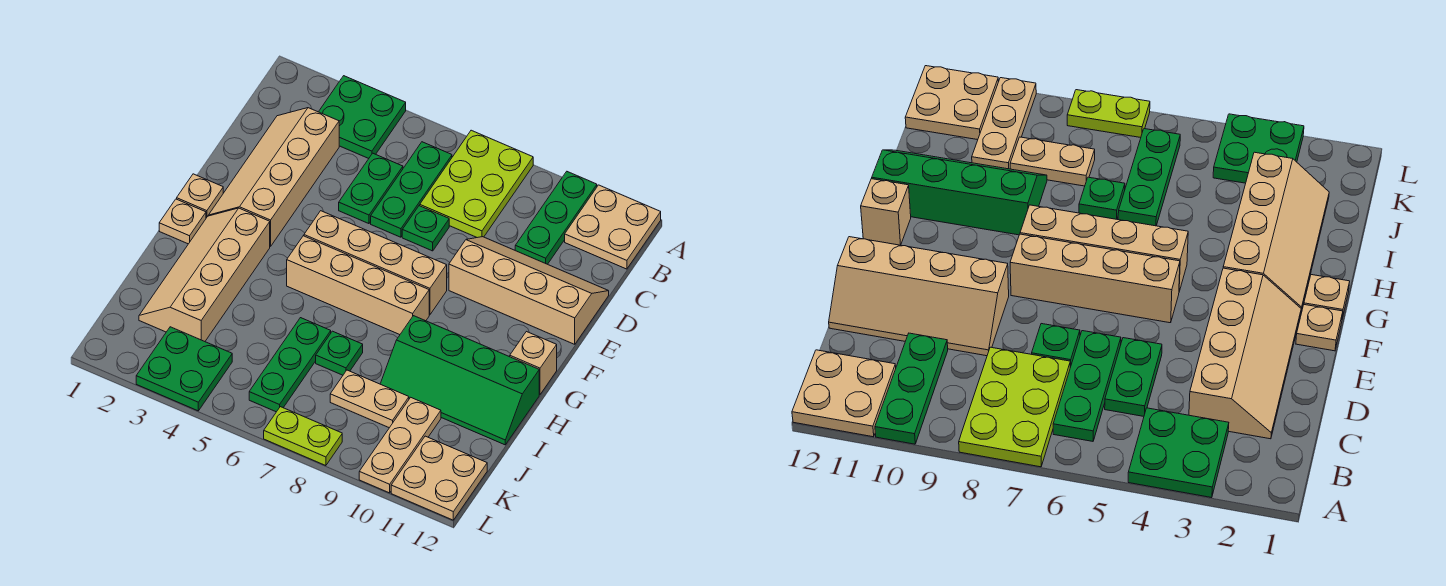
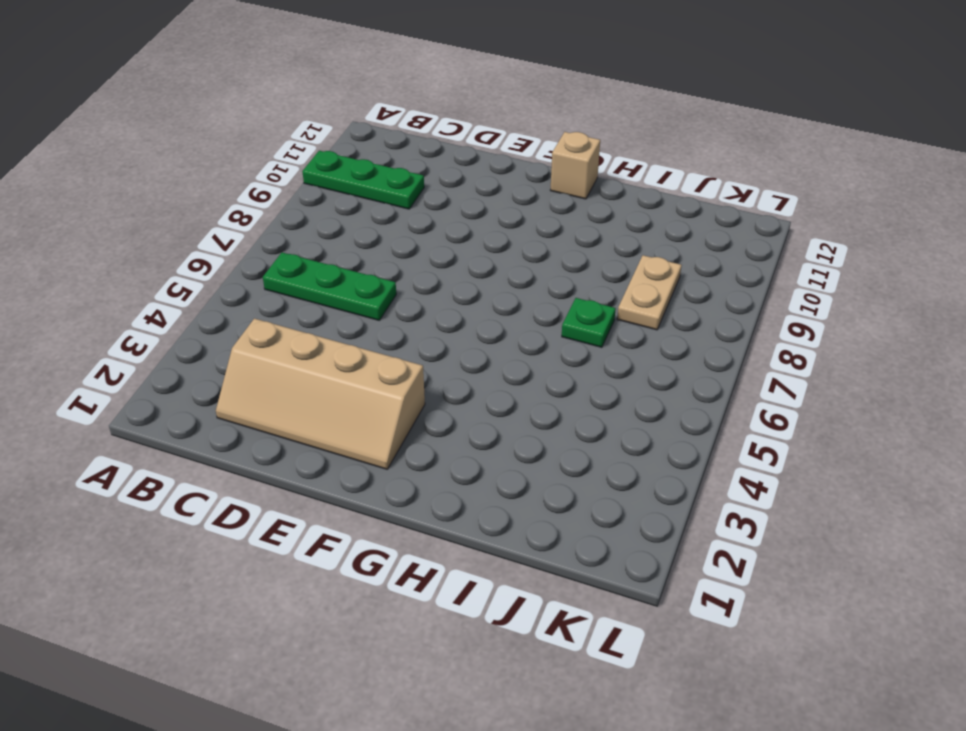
none -> green 2x2 plate [319,76,406,158]
none -> lime 2x3 plate [420,130,533,238]
none -> tan 2x2 plate [565,185,661,269]

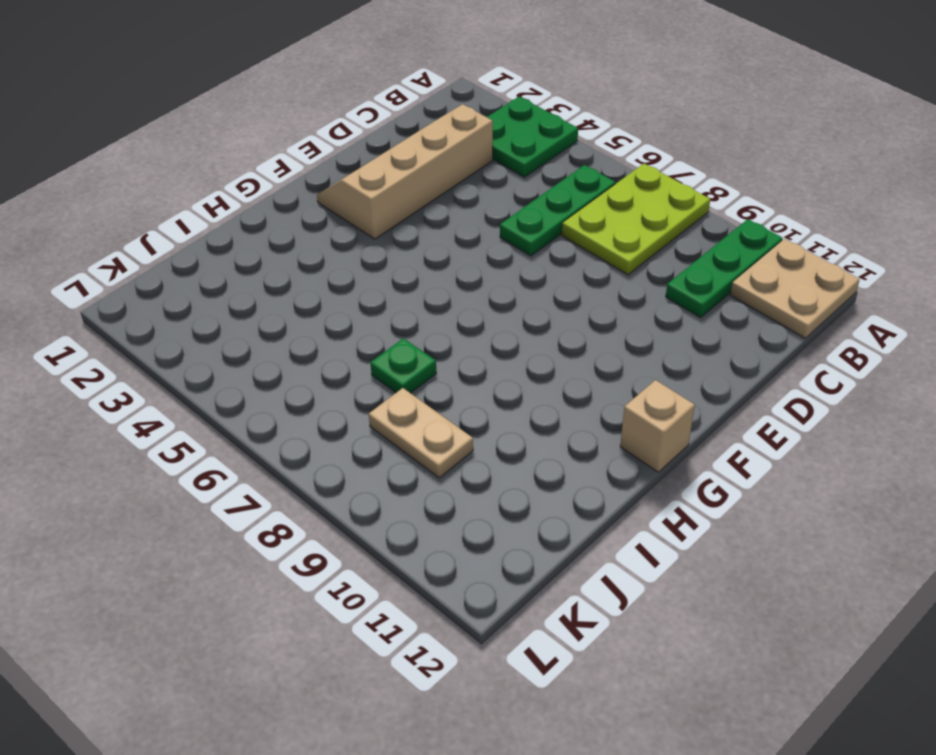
none -> green 1x2 plate [339,153,403,224]
none -> green 1x1 plate [402,206,449,251]
none -> tan 2x4 slope [449,237,609,344]

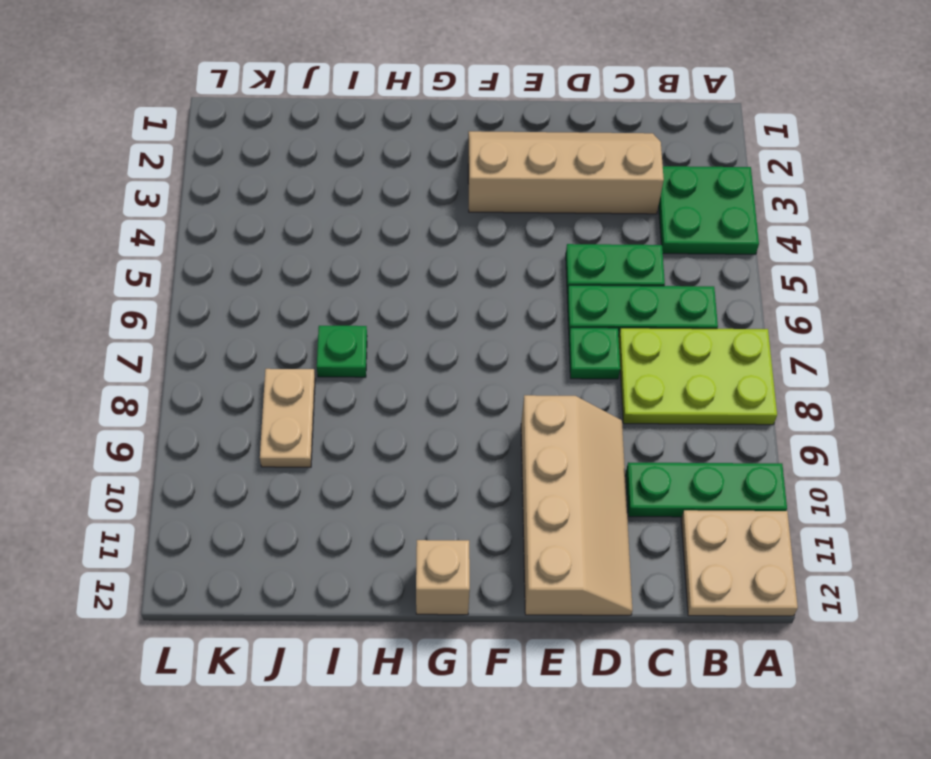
none -> tan 1x1 plate [177,174,223,218]
none -> tan 1x4 brick [304,211,447,315]
none -> tan 1x1 plate [159,199,206,244]

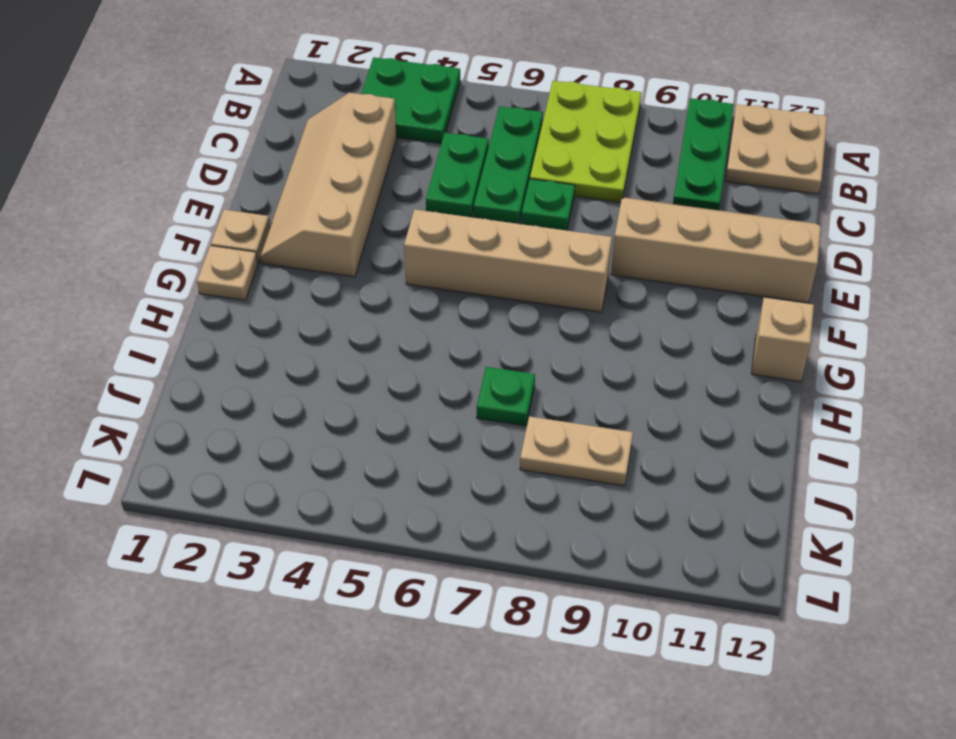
none -> tan 2x4 slope [139,208,270,341]
none -> tan 1x4 brick [287,236,429,335]
none -> green 2x4 slope [380,316,539,445]

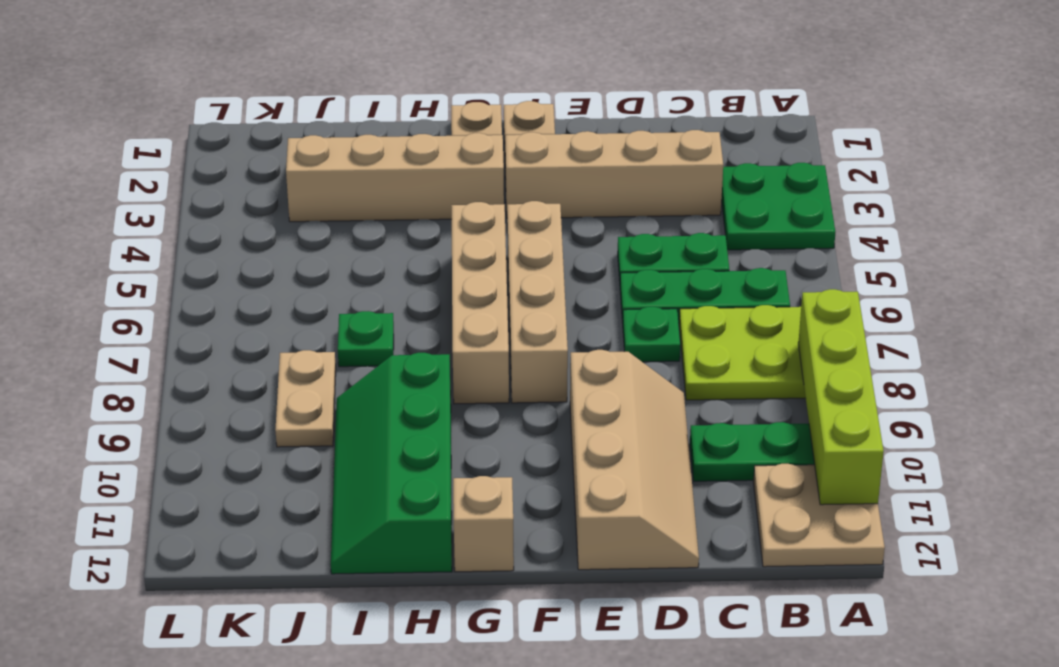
lime 1x4 brick [798,289,884,505] -> none
none -> green 1x3 plate [249,318,331,412]
none -> tan 1x3 plate [359,397,441,493]
none -> green 2x2 plate [136,327,232,411]

